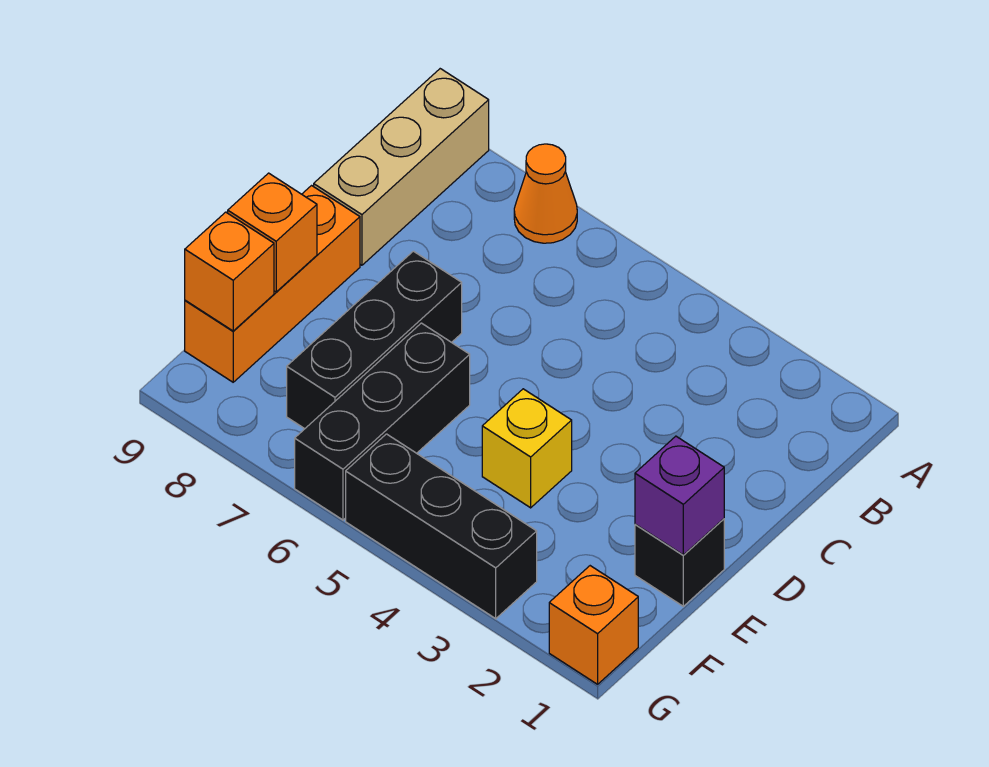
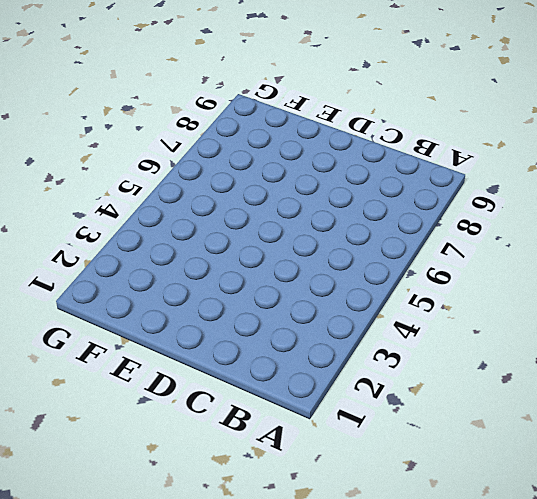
none -> orange 1x1 cone [514,144,577,243]
none -> tan 1x3 brick [314,69,489,265]
none -> black 1x3 brick [287,251,462,429]

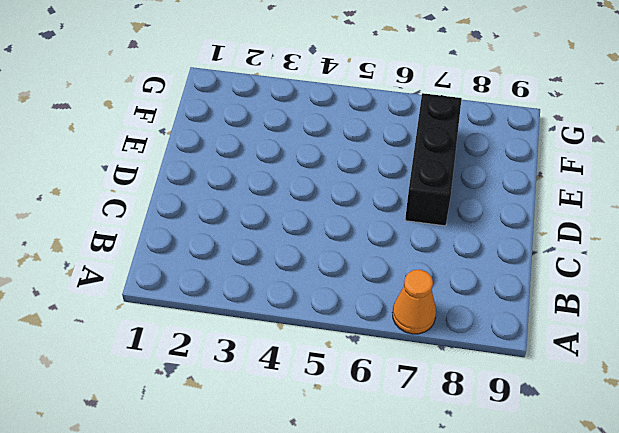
none -> tan 1x3 brick [314,69,489,265]
none -> orange 1x3 brick [185,186,360,382]
none -> black 1x1 brick [635,519,724,606]

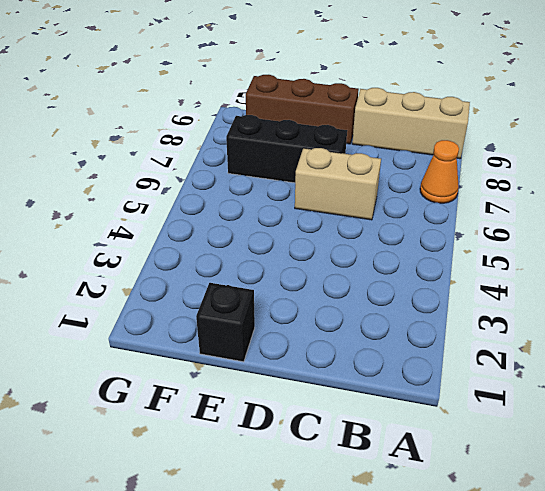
tan 1x2 brick [295,148,381,220] -> none
brown 1x3 brick [246,75,359,144] -> orange 1x3 brick [185,186,360,382]
none -> yellow 1x1 brick [482,389,572,508]
none -> black 1x3 brick [295,323,470,520]
none -> orange 1x1 brick [549,566,638,684]

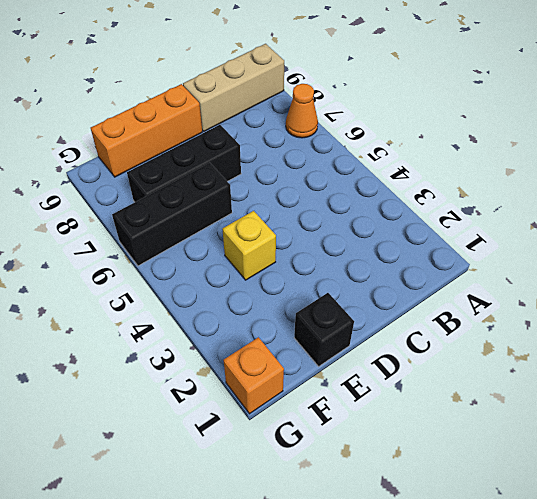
none -> black 1x3 brick [346,434,537,619]
none -> purple 1x1 brick [635,436,724,555]
none -> orange 1x1 brick [228,173,317,292]

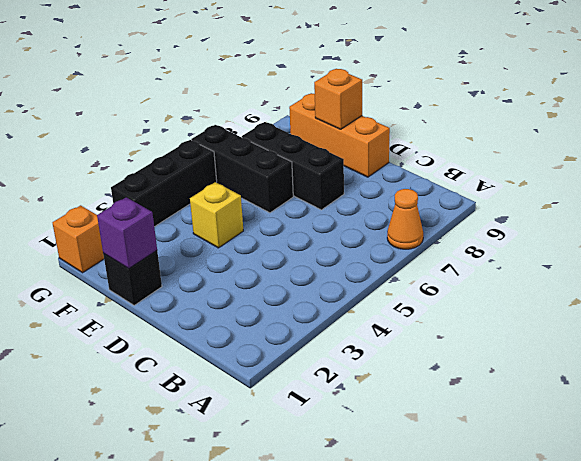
none -> tan 1x3 brick [314,69,489,265]
none -> orange 1x1 brick [185,212,274,331]

